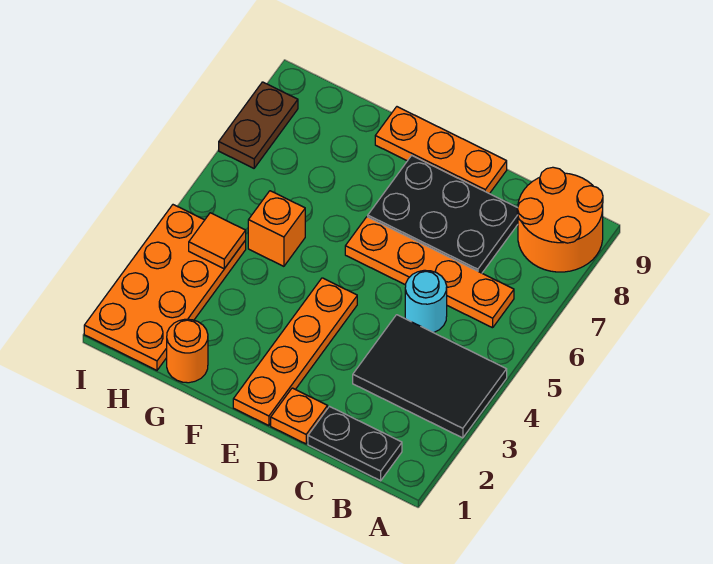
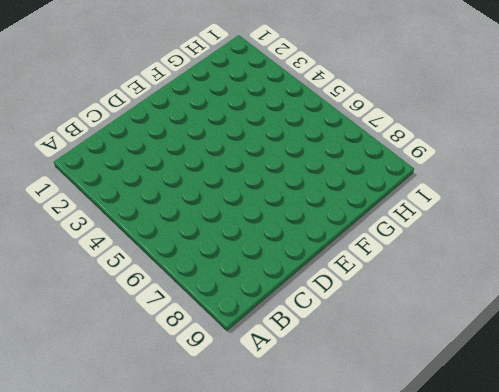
none -> black 2x3 tile [353,315,507,438]
none -> orange 2x2 round brick [517,167,603,272]
none -> black 1x2 plate [308,407,402,481]

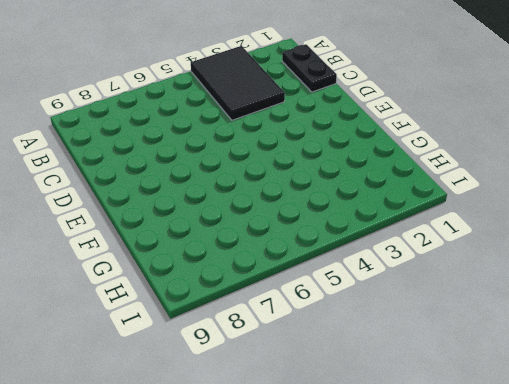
none -> orange 2x2 round brick [517,167,603,272]
none -> orange 1x4 plate [345,217,514,328]
none -> cyan 1x1 round brick [405,270,447,333]

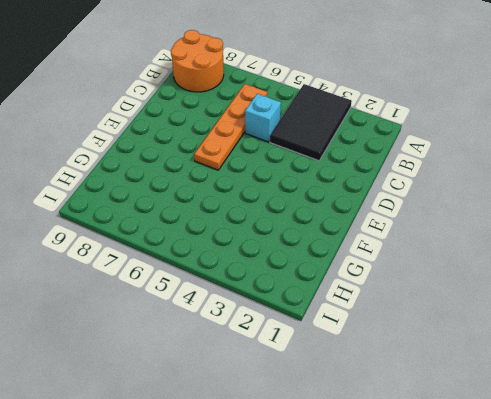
cyan 1x1 brick [245,94,281,142] -> cyan 1x1 round brick [405,270,447,333]
none -> black 1x2 plate [308,407,402,481]
none -> black 2x3 plate [368,155,518,273]
none -> orange 1x1 plate [271,388,328,444]

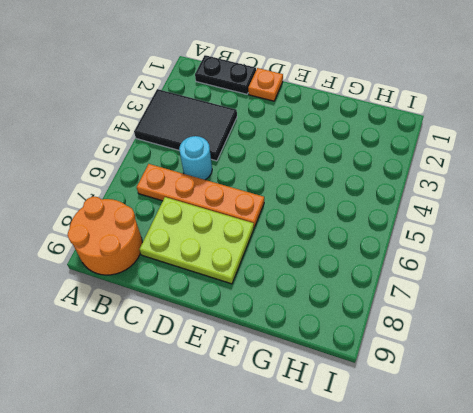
lime 2x3 plate [139,197,254,284] -> black 2x3 plate [368,155,518,273]
none -> orange 1x3 plate [375,107,507,194]
none -> orange 1x4 plate [233,278,357,426]
none -> orange 1x1 round brick [167,319,208,383]

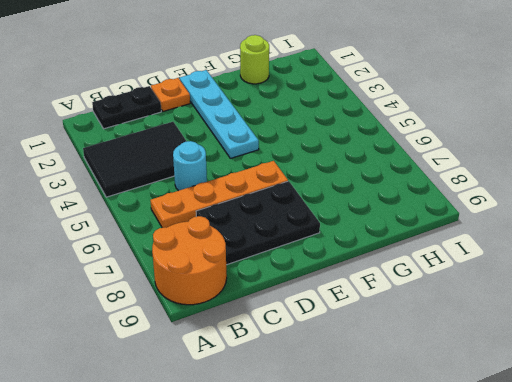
cyan 1x4 plate [180,70,259,158] -> orange 1x4 plate [233,278,357,426]
lime 1x1 round brick [240,35,269,84] -> orange 1x1 round brick [167,319,208,383]
none -> orange 1x3 plate [375,107,507,194]
none -> orange 1x1 brick [248,191,305,266]
none -> orange 2x4 plate [84,205,246,370]

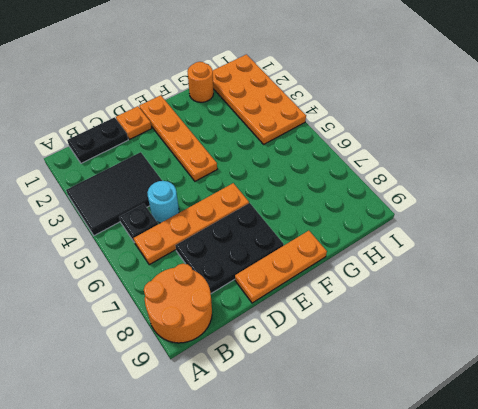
black 1x1 plate [119,204,158,241] -> none
none -> orange 1x1 brick [248,191,305,266]
none -> brown 1x2 plate [219,82,298,168]
none -> orange 1x1 tile [189,213,246,269]

